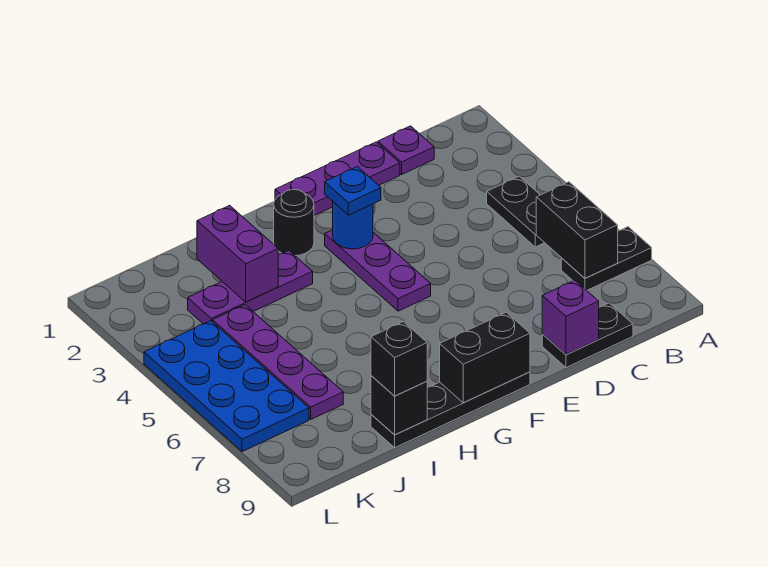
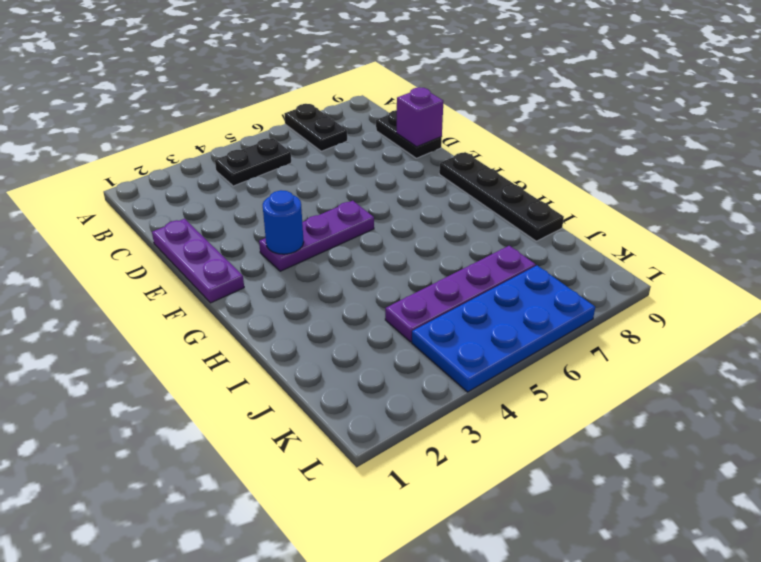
none -> purple 1x1 plate [378,126,434,174]
none -> black 1x1 round brick [274,189,314,256]
none -> purple 1x3 plate [188,250,313,324]

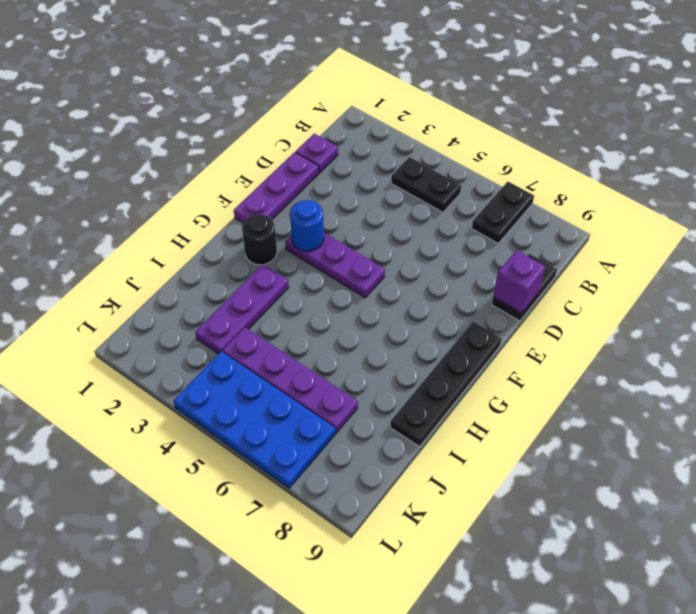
none -> black 1x2 brick [536,182,618,278]
none -> black 1x2 brick [440,312,530,403]
none -> purple 1x2 brick [197,205,278,302]

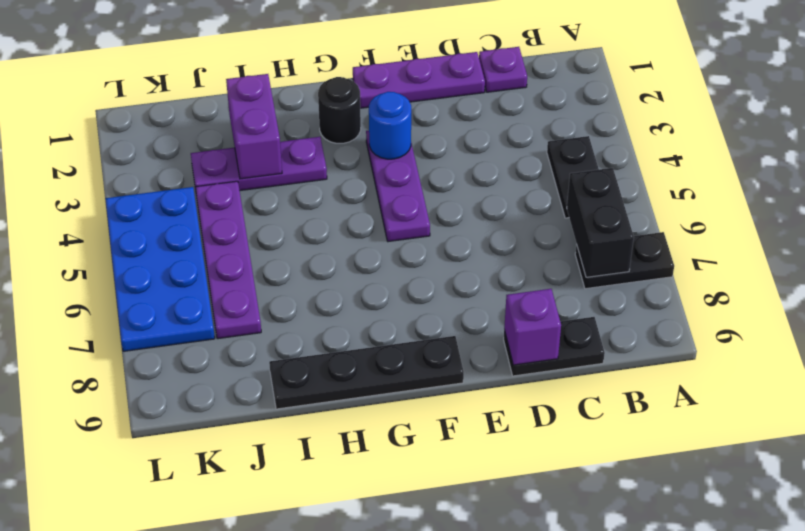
none -> black 1x2 brick [440,312,530,403]
none -> black 1x1 brick [371,376,427,435]
none -> blue 1x1 plate [325,167,381,215]

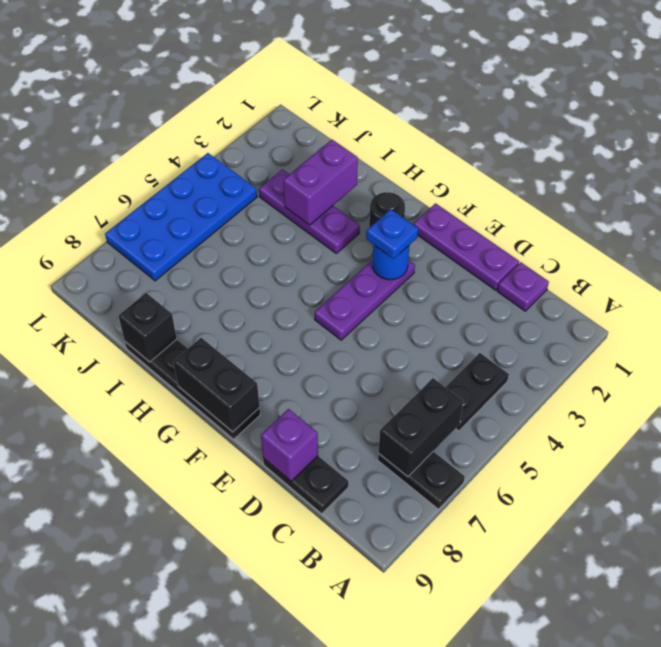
none -> purple 1x4 plate [213,305,343,419]
none -> black 1x1 brick [371,322,427,396]

